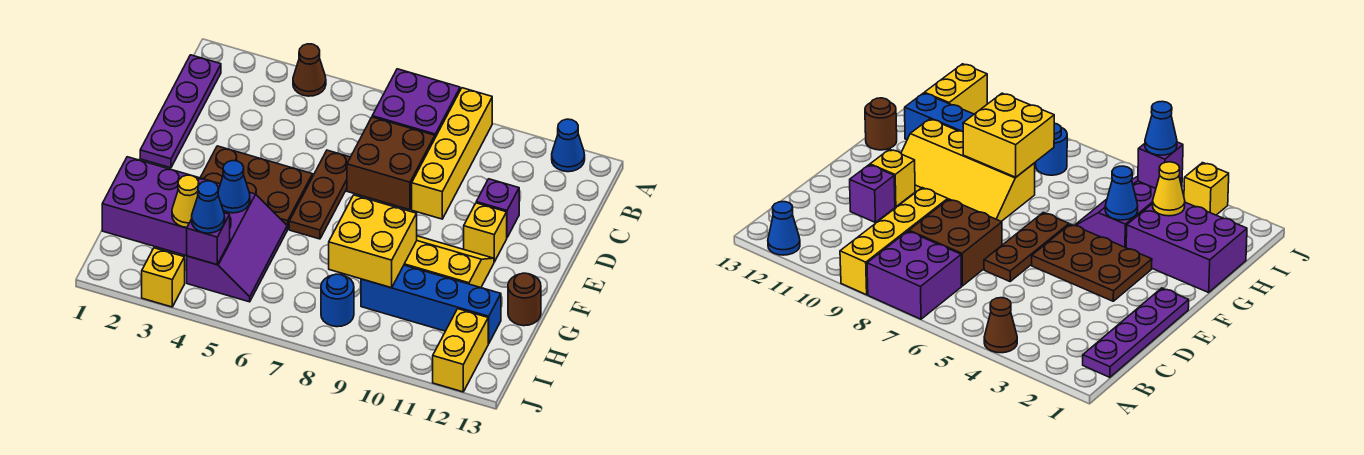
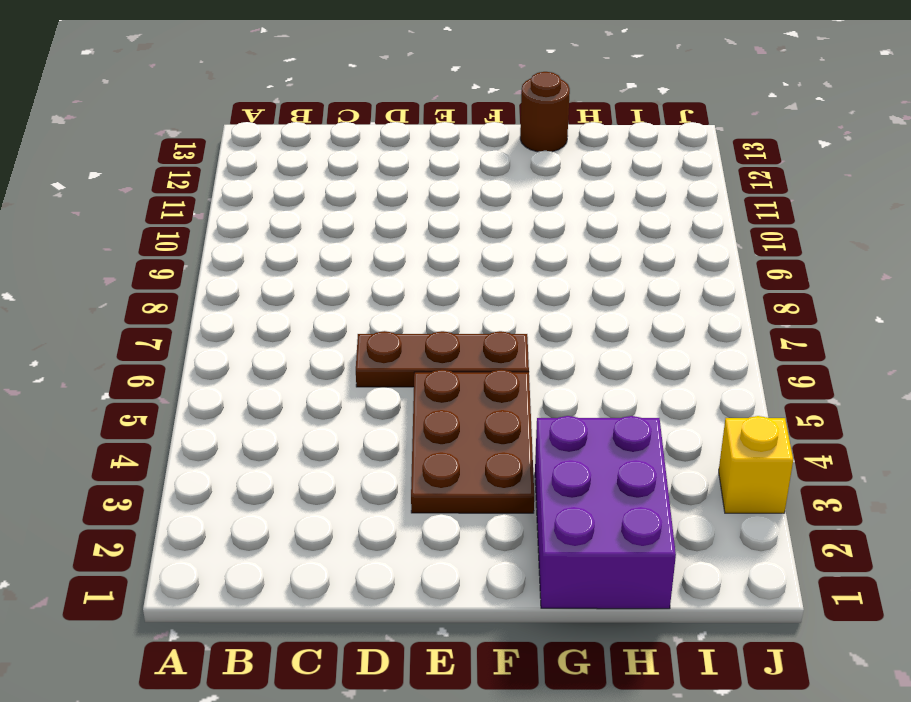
none -> brown 1x1 cone [293,44,326,96]
none -> purple 2x2 brick [372,69,460,137]
none -> yellow 1x4 brick [412,88,492,219]

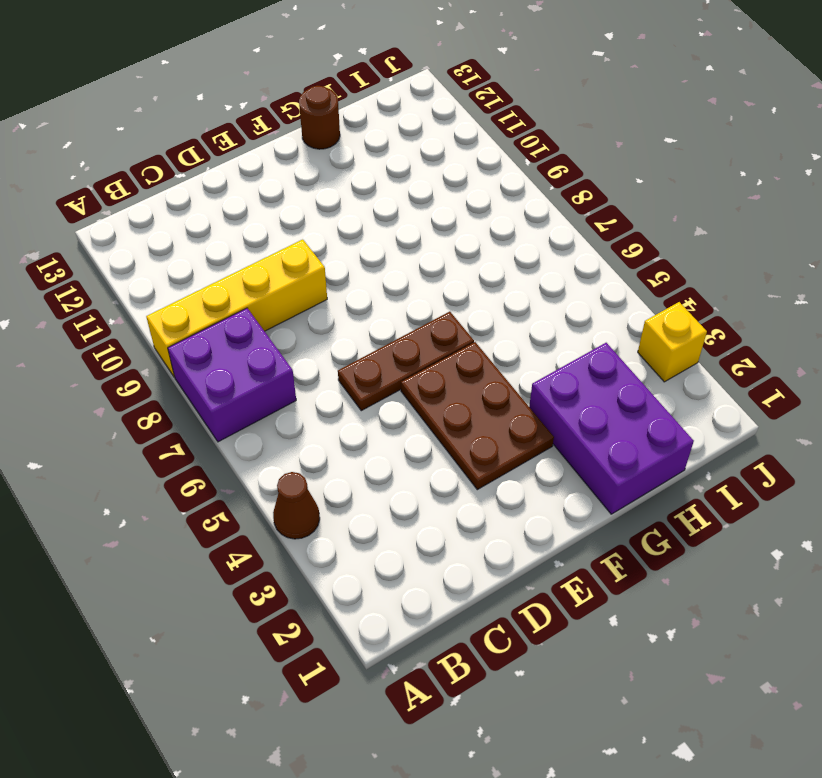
none -> blue 1x1 cone [552,119,585,172]
none -> purple 1x4 plate [140,55,221,168]
none -> brown 2x2 brick [347,117,435,210]

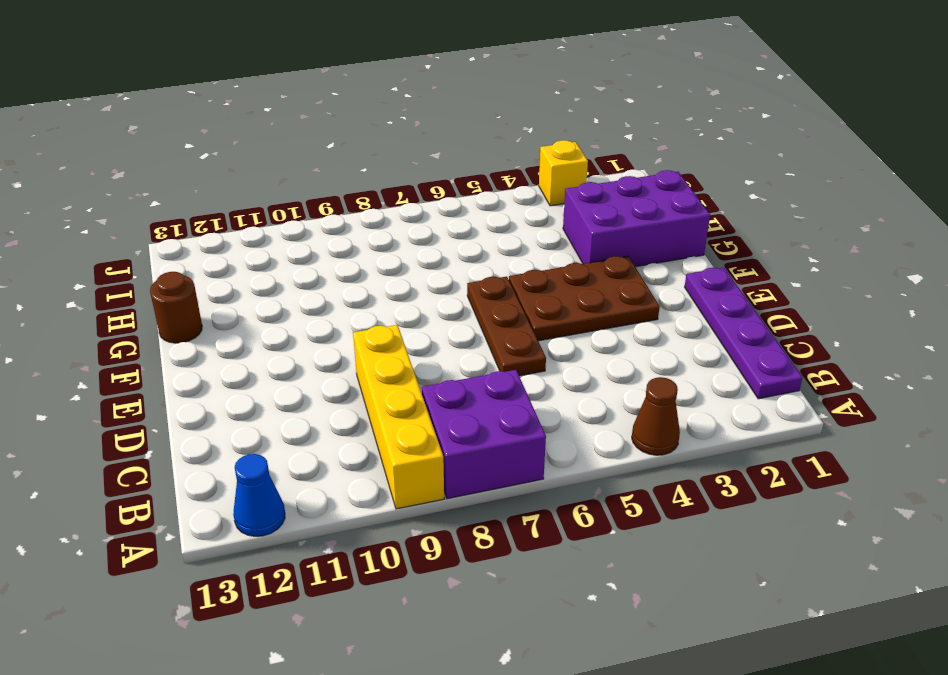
none -> brown 2x2 brick [347,117,435,210]
none -> purple 1x1 brick [476,179,519,237]
none -> yellow 1x1 brick [464,203,507,262]

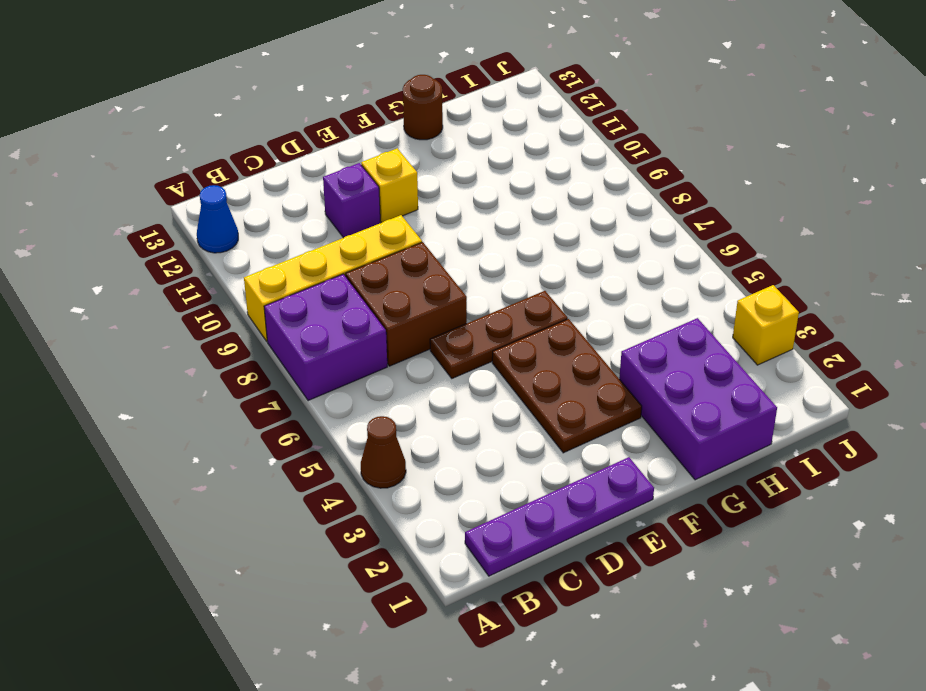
none -> yellow 2x4 slope [404,236,494,288]
none -> purple 2x3 slope [187,192,288,302]
none -> blue 1x4 brick [361,265,501,344]

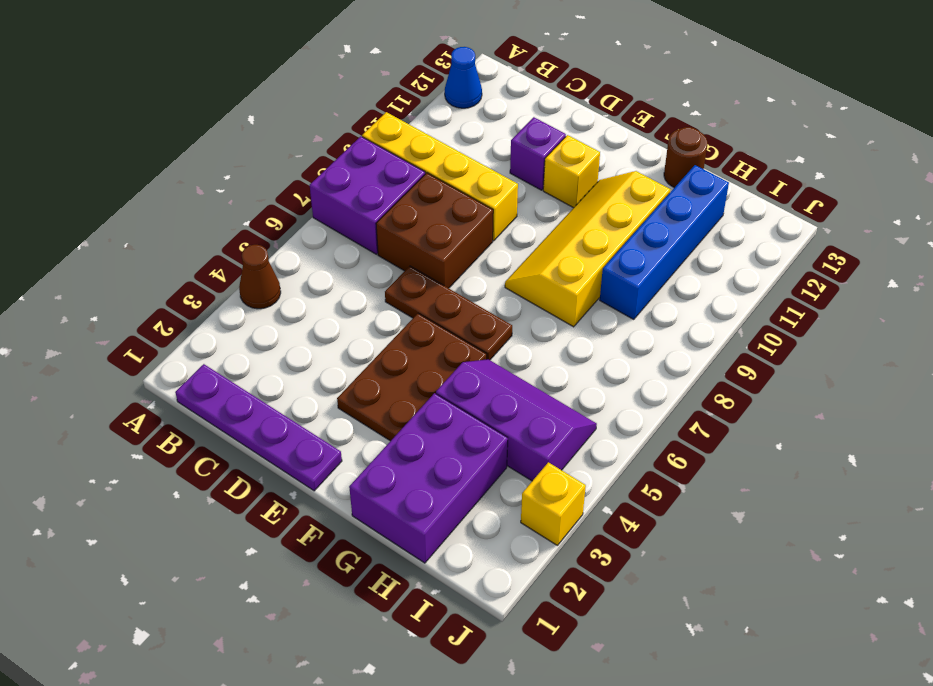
none -> blue 1x1 round brick [321,274,354,327]
none -> yellow 1x2 brick [433,309,488,392]
none -> blue 1x1 cone [218,161,250,213]

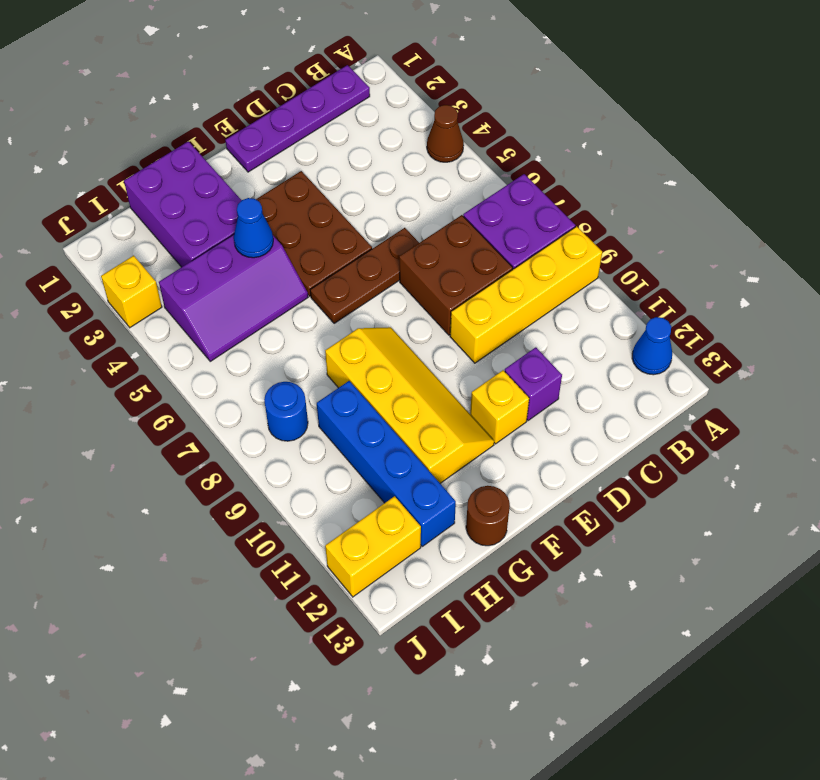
none -> yellow 2x2 brick [329,195,417,288]
none -> yellow 1x1 cone [172,175,199,227]
none -> purple 1x1 brick [187,213,230,265]

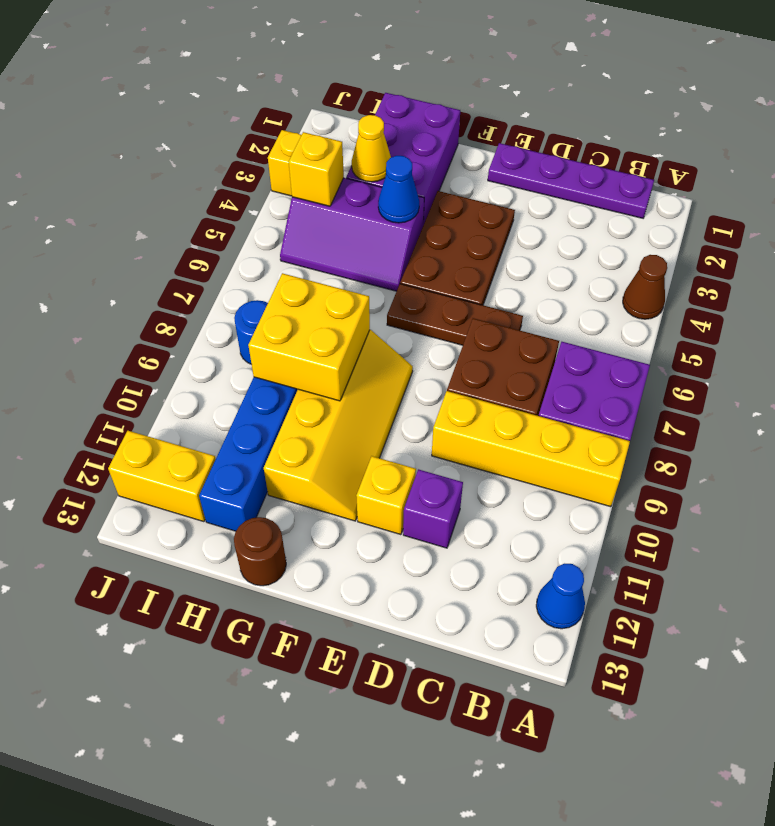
yellow 1x1 brick [289,132,344,206] -> purple 1x1 brick [187,213,230,265]
none -> blue 1x1 cone [192,181,225,233]

